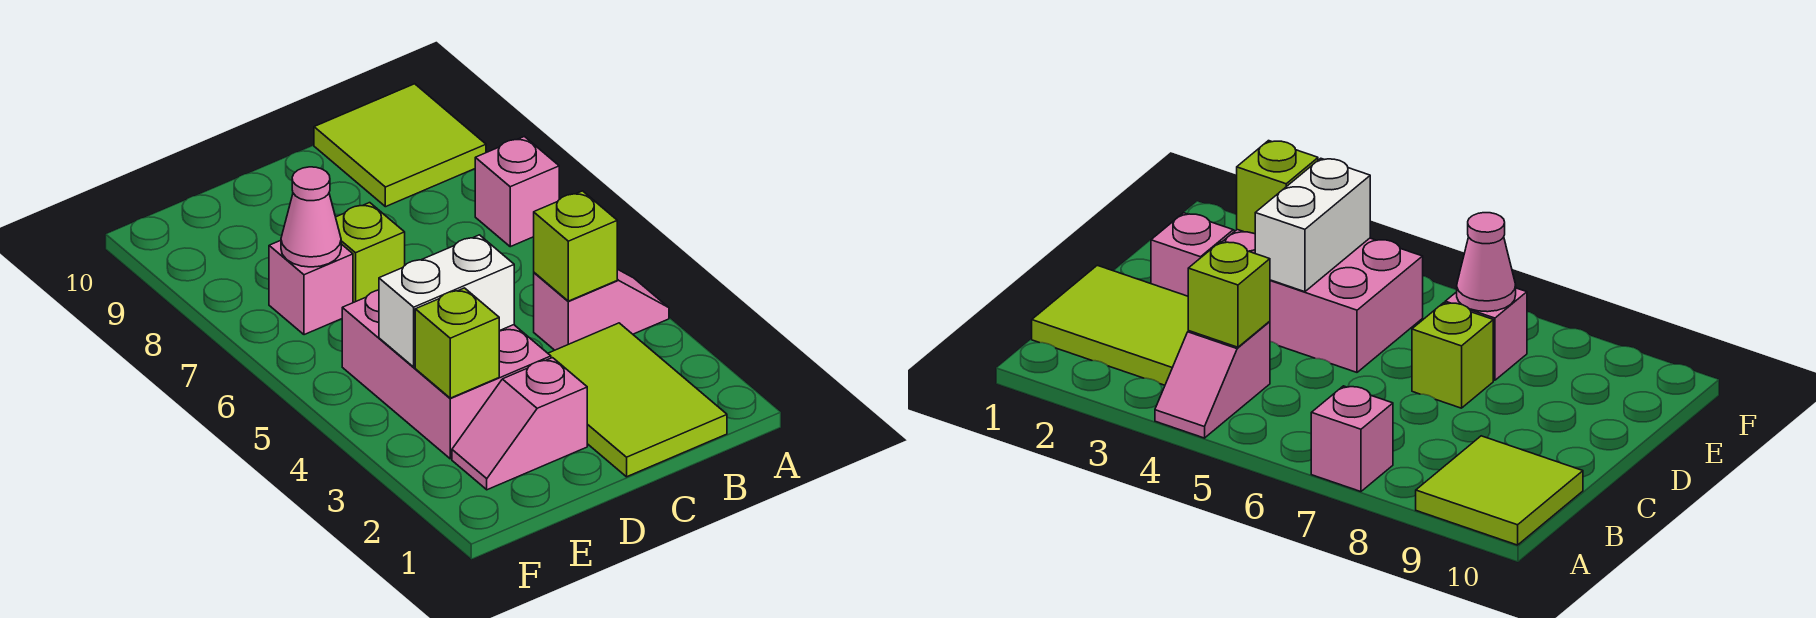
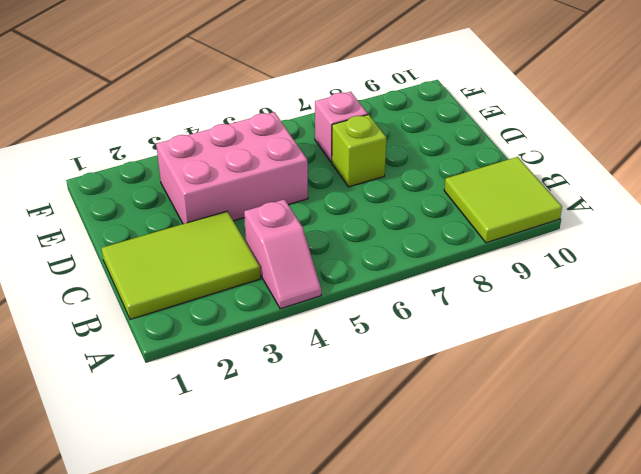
none -> pink 1x1 brick [475,136,559,247]
none -> pink 1x2 slope [452,358,587,490]
none -> lime 1x1 brick [534,191,617,301]

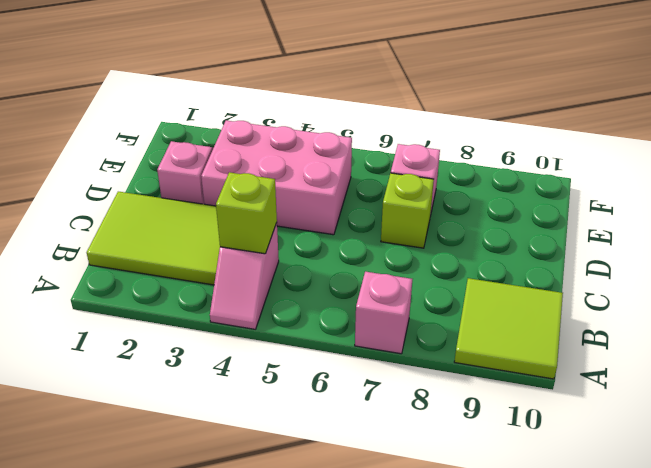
none -> white 1x2 brick [379,235,514,367]
none -> lime 1x1 brick [415,288,499,398]
none -> pink 1x1 cone [281,167,341,267]

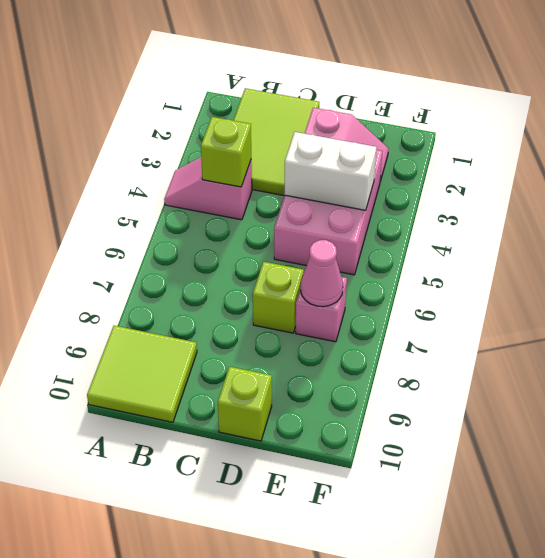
lime 1x1 brick [218,367,272,441] -> lime 1x1 brick moved to [415,288,499,398]
none -> pink 1x1 brick [475,136,559,247]

